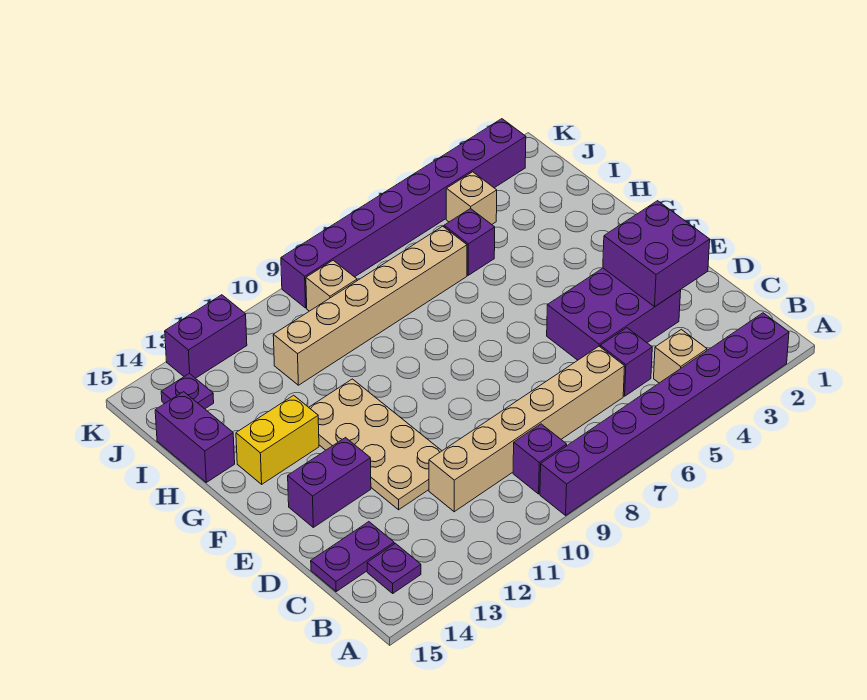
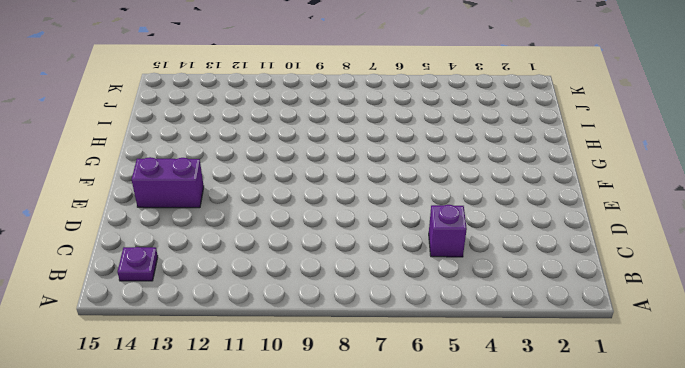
none -> purple 1x8 brick [540,313,789,515]
none -> tan 1x1 brick [654,329,707,383]
none -> purple 1x1 brick [513,424,567,494]

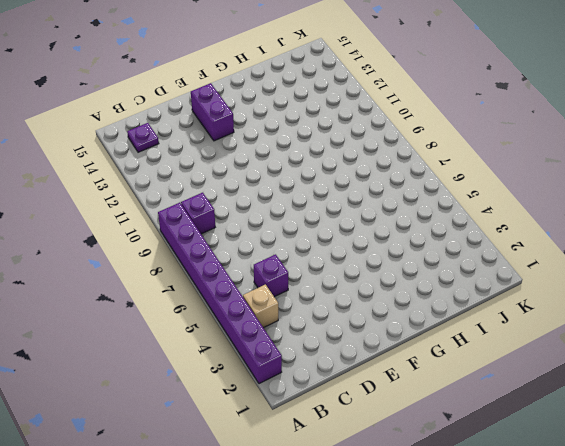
none -> tan 1x6 brick [429,346,625,512]
none -> purple 1x2 plate [311,522,394,591]
none -> purple 2x3 brick [547,268,681,360]

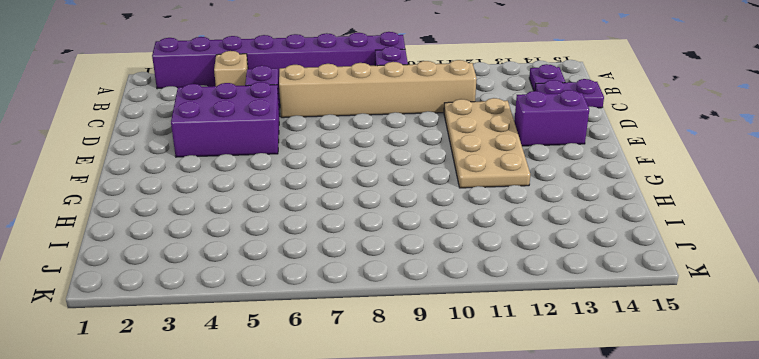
none -> yellow 1x2 brick [236,395,319,484]
none -> purple 1x2 brick [155,392,235,482]
none -> purple 1x1 brick [444,208,495,275]

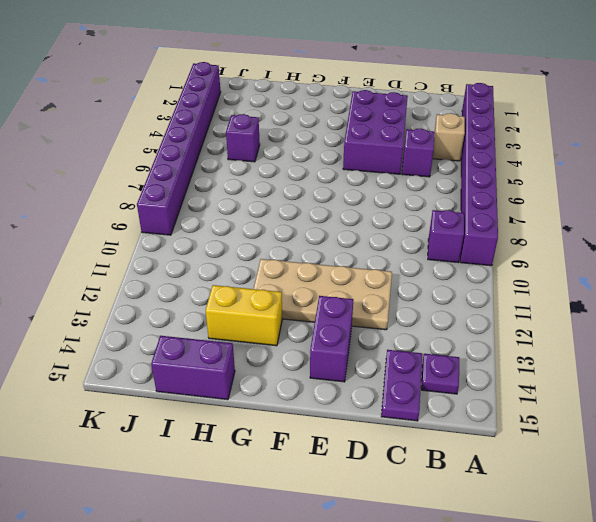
yellow 1x2 brick [206,285,282,346] -> yellow 1x2 brick turned to [236,395,319,484]
none -> tan 1x6 brick [429,346,625,512]
none -> tan 1x6 brick [273,226,467,385]
none -> tan 1x1 brick [446,172,497,224]

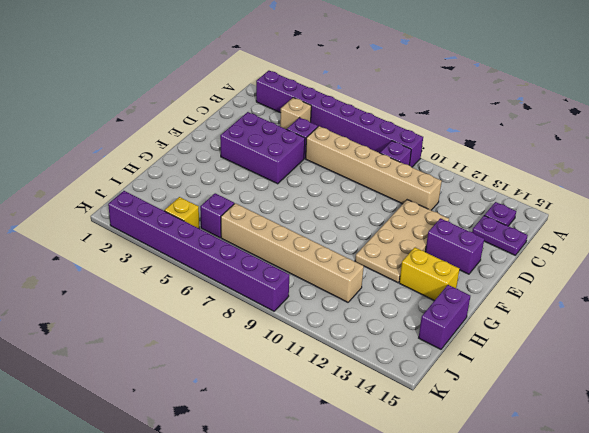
yellow 1x1 brick [164,197,199,228] -> tan 1x1 brick [446,172,497,224]
none -> tan 1x1 brick [306,260,357,311]
none -> purple 1x1 plate [161,374,214,409]
none -> purple 1x2 brick [165,295,247,378]

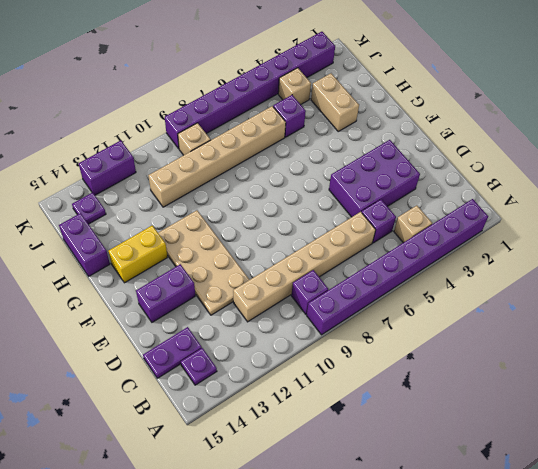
tan 1x2 brick [311,73,359,131] -> none
none -> purple 2x2 brick [603,201,710,307]

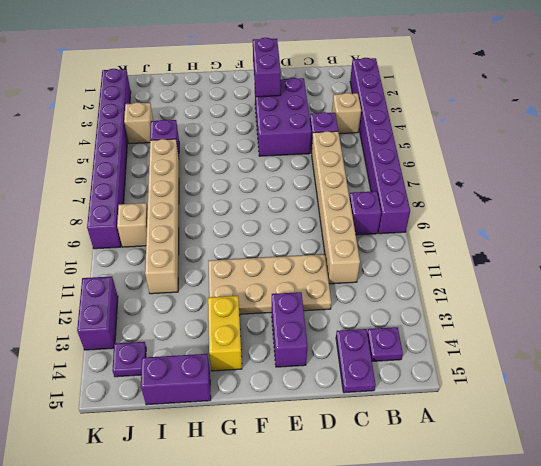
purple 1x2 brick [253,38,281,97] -> purple 2x2 brick [603,201,710,307]

